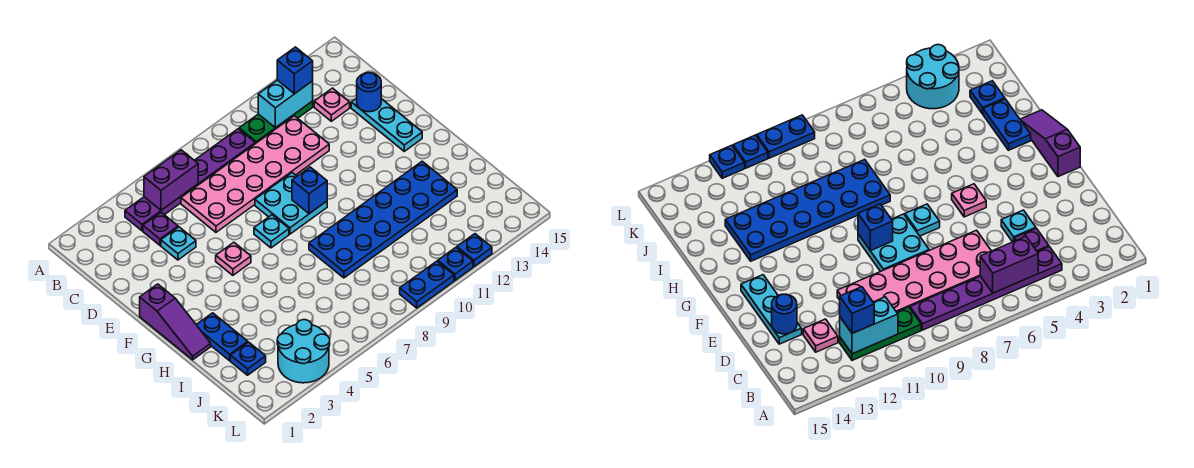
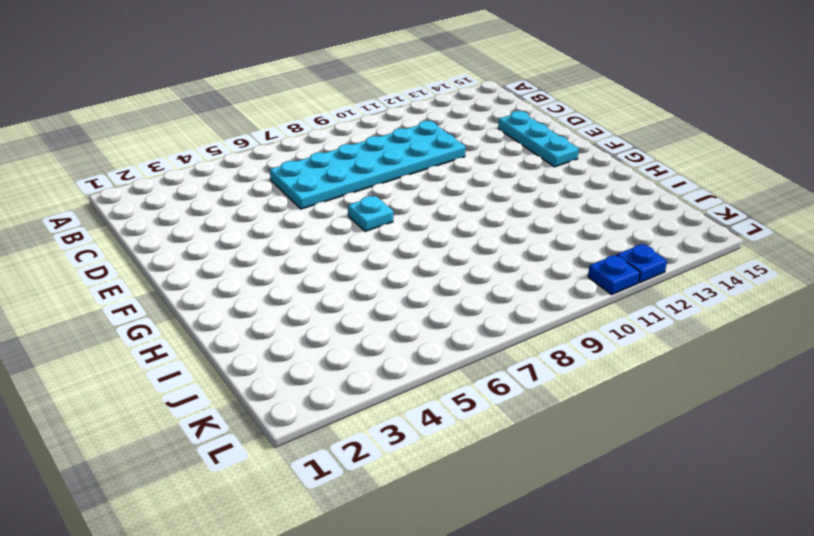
cyan 2x6 plate [270,121,466,209] -> pink 2x6 plate [181,116,329,232]
none -> purple 1x6 plate [125,129,255,231]
none -> green 1x3 plate [239,101,313,144]
none -> purple 1x1 plate [143,212,178,245]

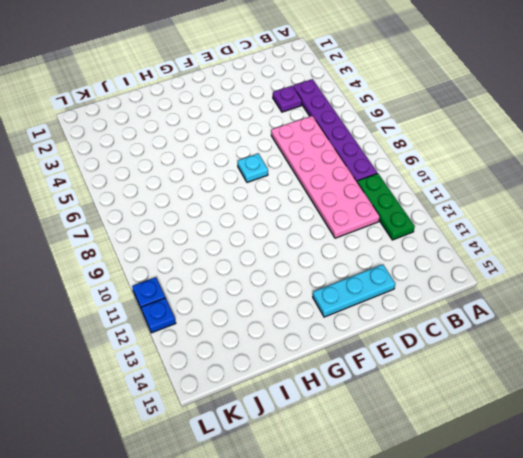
none -> pink 1x1 plate [314,88,350,121]
none -> cyan 1x1 plate [161,227,196,260]
none -> cyan 2x2 plate [255,173,327,234]

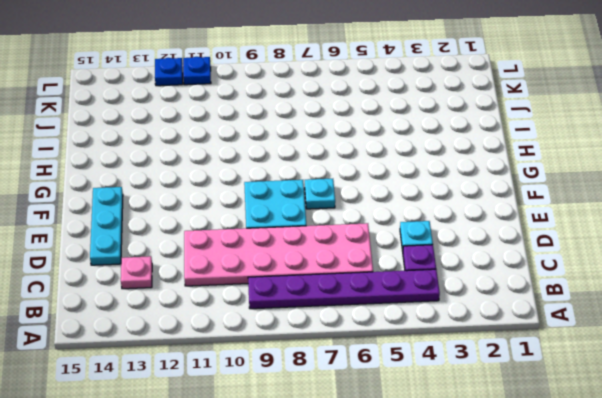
none -> green 1x3 plate [239,101,313,144]
none -> purple 1x3 slope [140,284,211,360]
none -> pink 1x1 plate [216,242,251,275]

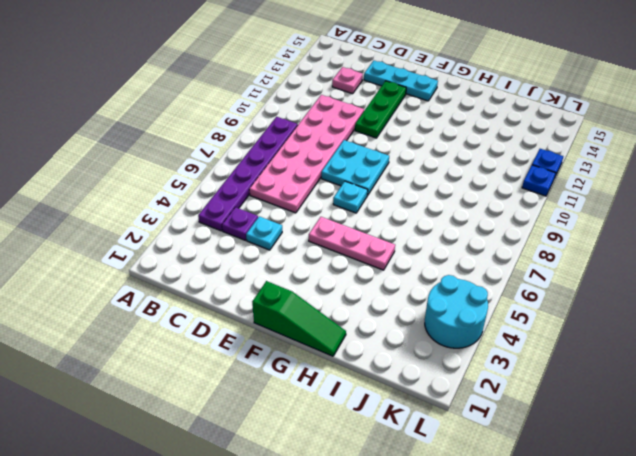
green 1x3 plate [355,81,406,138] -> green 1x3 plate moved to [239,101,313,144]
green 1x3 slope [252,281,346,356] -> purple 1x3 slope [140,284,211,360]
pink 1x3 plate [309,217,395,270] -> pink 1x1 plate [216,242,251,275]
none -> blue 1x2 plate [196,313,248,361]
none -> blue 2x6 plate [309,161,457,278]
none -> blue 1x1 plate [230,342,266,375]

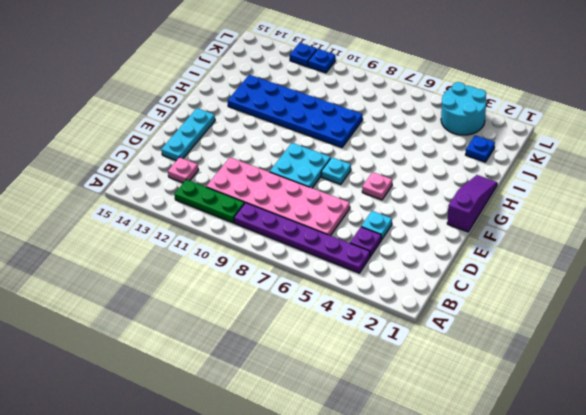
none -> blue 1x2 plate [196,313,248,361]
none -> blue 1x2 plate [400,261,454,308]
none -> purple 1x2 brick [144,150,198,210]

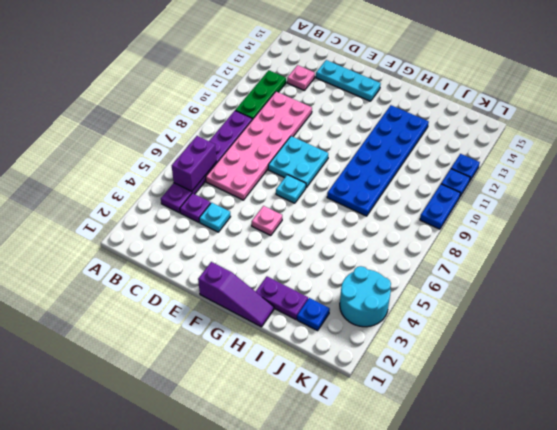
purple 1x2 plate [256,277,308,319] -> blue 1x2 plate [196,313,248,361]
none -> cyan 1x2 brick [258,80,313,128]
none -> blue 1x1 round brick [357,73,381,112]
none -> blue 1x1 brick [292,167,327,214]

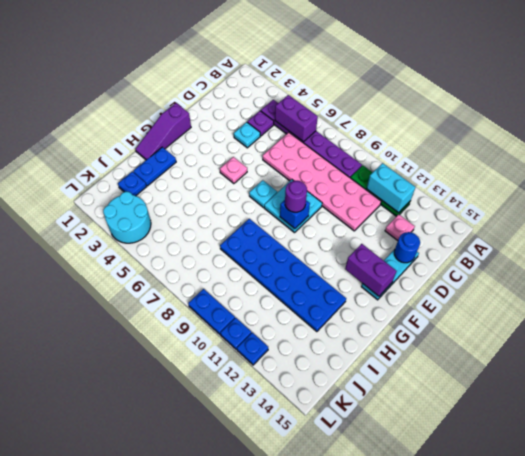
purple 1x1 round brick [285,181,307,212] -> none
purple 1x2 brick [345,244,396,296] -> none
none -> blue 1x1 brick [277,47,313,94]

